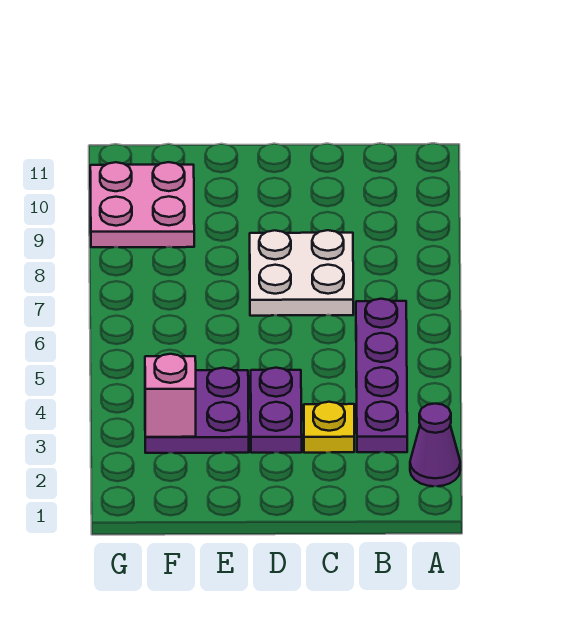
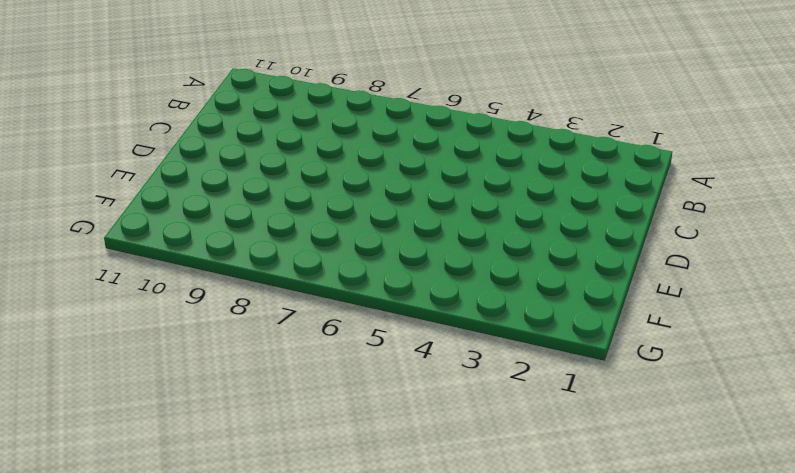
none -> purple 1x1 cone [410,404,460,486]
none -> purple 1x4 plate [356,299,407,452]

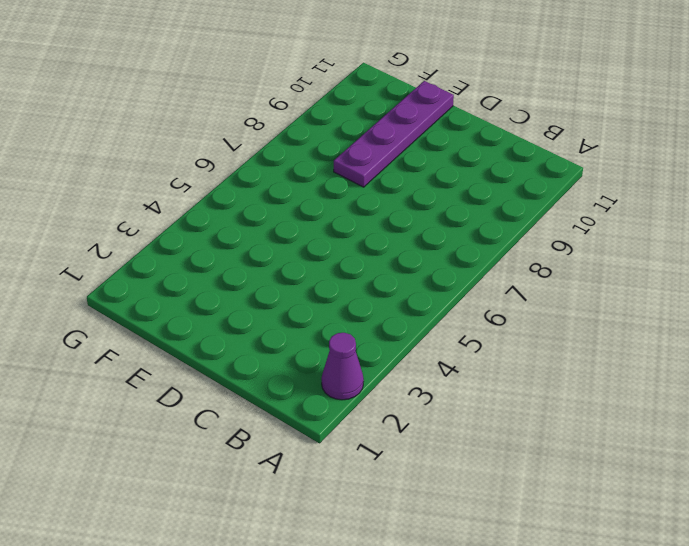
purple 1x4 plate [334,81,454,187] -> purple 1x4 plate moved to [356,299,407,452]
none -> yellow 1x1 plate [304,402,354,453]
none -> white 2x2 plate [250,230,353,316]

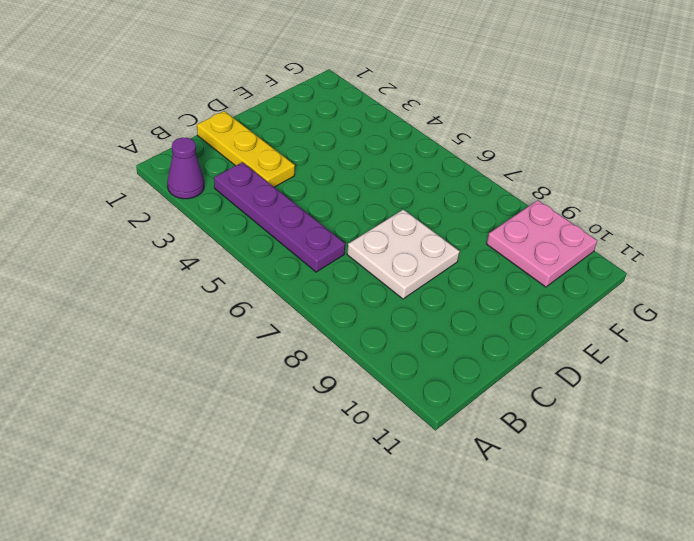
yellow 1x3 plate [197,111,295,187] -> yellow 1x1 plate [304,402,354,453]
none -> purple 1x2 plate [251,368,302,453]
none -> purple 2x2 plate [145,368,249,453]

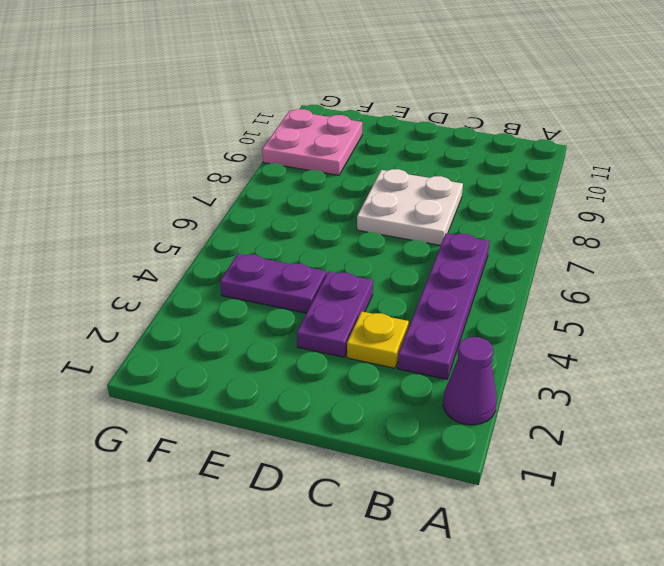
purple 1x2 plate [220,254,326,313] -> purple 2x2 plate [145,368,249,453]
none -> pink 1x1 brick [145,354,196,437]

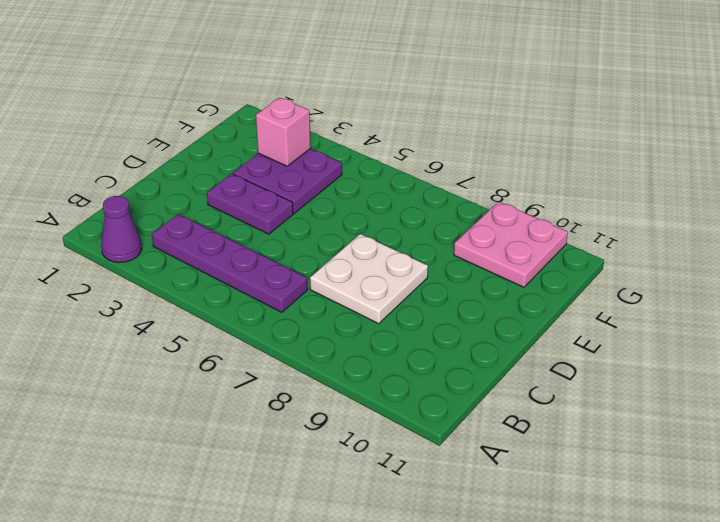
none -> yellow 1x1 plate [304,402,354,453]

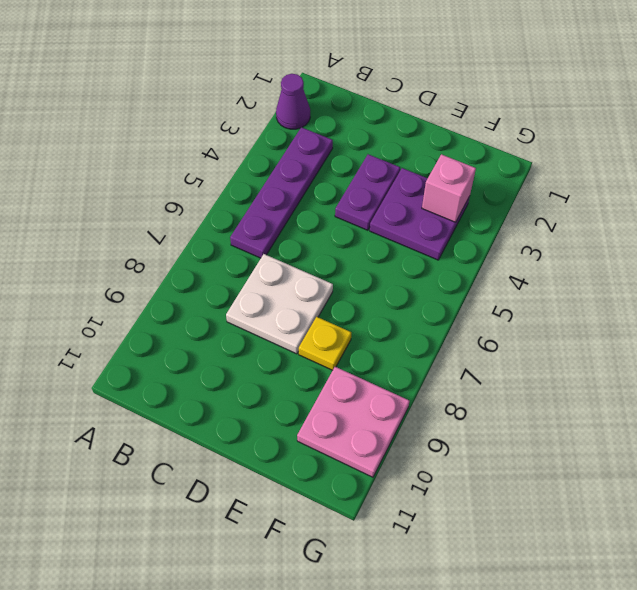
yellow 1x1 plate [299,317,351,370] -> yellow 1x1 plate moved to [304,402,354,453]

